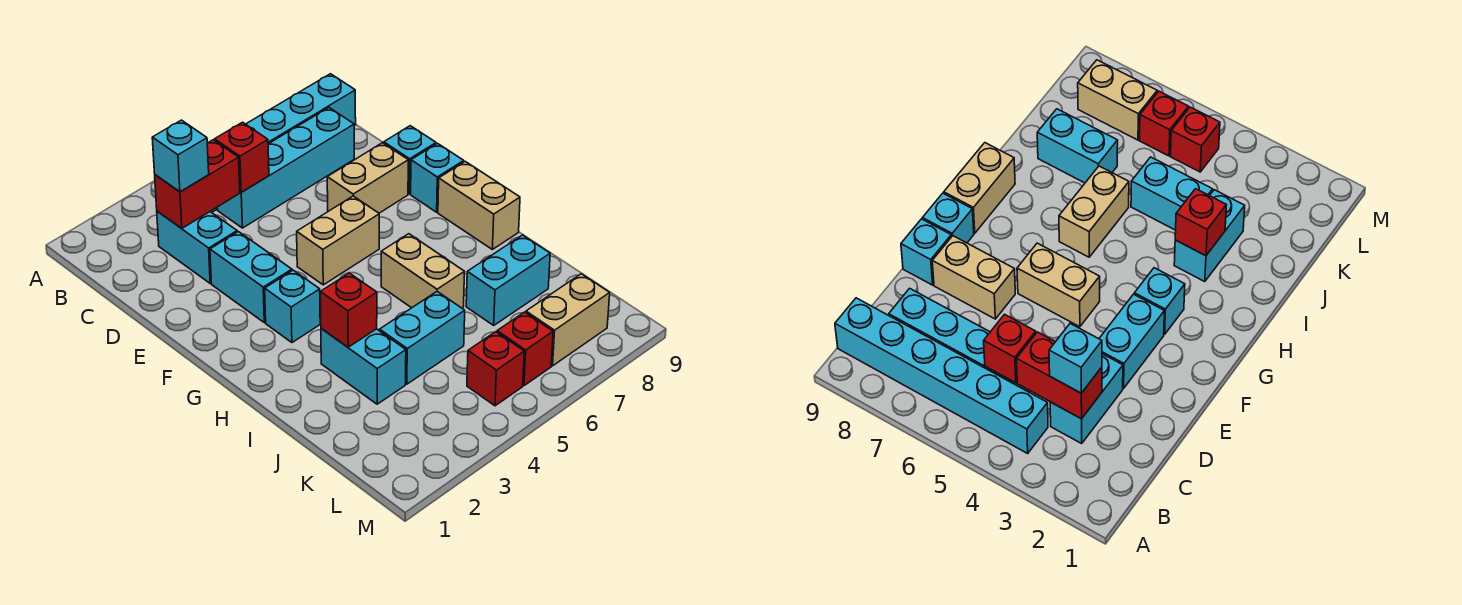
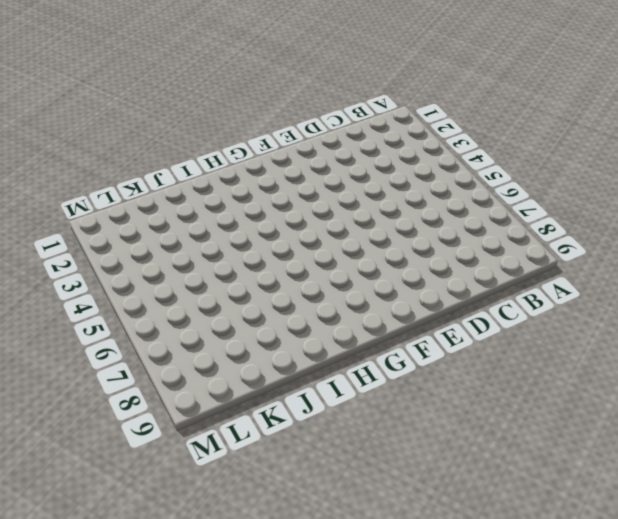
none -> cyan 1x6 brick [210,74,356,212]
none -> cyan 1x2 brick [157,211,237,283]
none -> cyan 1x4 brick [217,108,354,228]

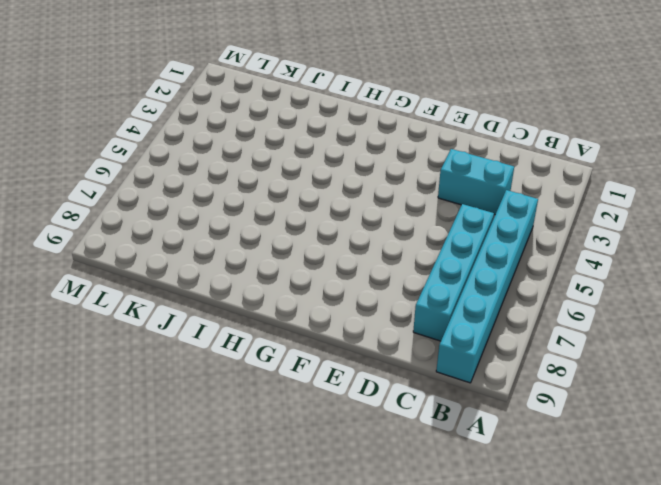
none -> cyan 1x2 brick [210,232,292,323]
none -> tan 1x2 brick [327,143,408,213]
none -> cyan 1x1 brick [384,126,436,194]

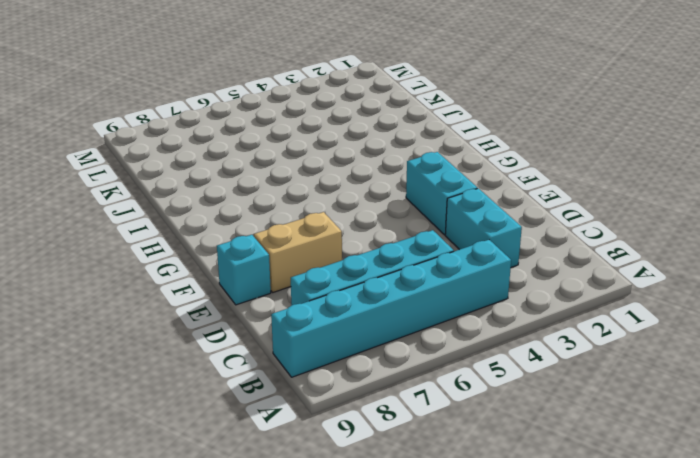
none -> tan 1x2 brick [297,196,379,285]
none -> cyan 1x1 brick [411,143,464,212]
none -> cyan 1x1 brick [265,270,320,343]

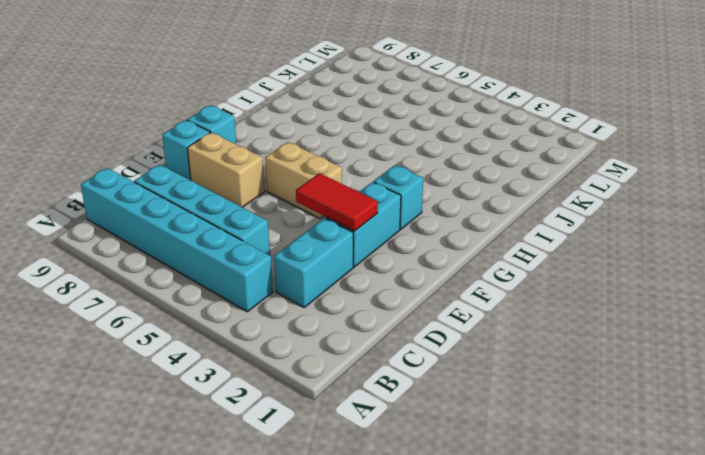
red 1x2 tile [296,173,378,231] -> none
none -> tan 1x2 brick [438,162,520,249]
none -> tan 1x2 brick [381,234,465,308]
none -> cyan 1x2 brick [321,329,406,404]

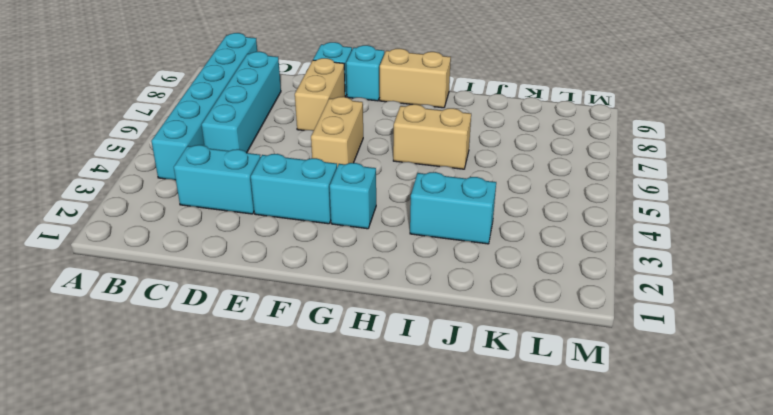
none -> cyan 1x2 brick [380,292,465,384]
none -> cyan 1x2 brick [466,235,550,325]
none -> red 1x1 brick [467,332,524,406]

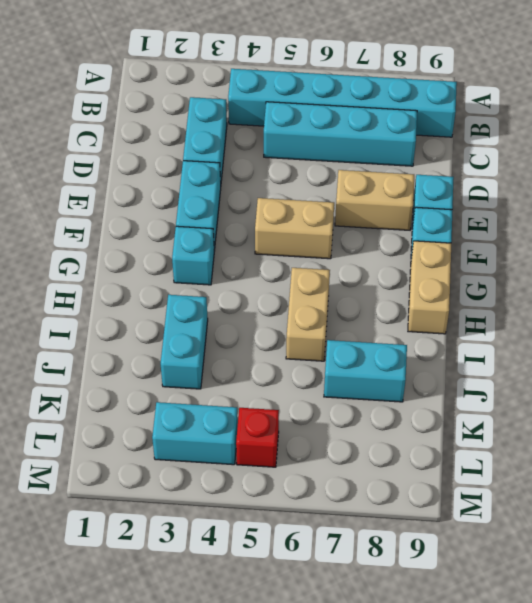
cyan 1x2 brick [152,402,238,465] -> cyan 1x2 brick moved to [380,292,465,384]
none -> red 1x1 brick [497,312,553,386]
none -> tan 1x2 brick [526,274,610,366]
none -> red 1x2 brick [155,140,240,228]

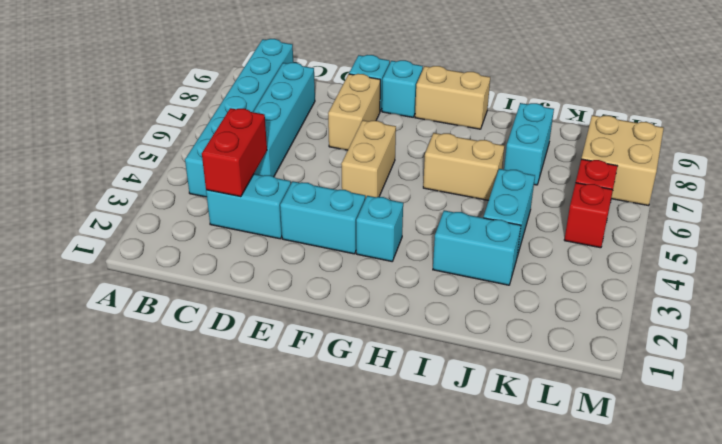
tan 2x2 brick [581,115,664,206] -> tan 1x2 brick [526,274,610,366]
none -> red 1x1 brick [215,122,269,192]
none -> red 1x1 brick [320,273,377,347]
none -> cyan 1x1 brick [152,120,209,192]

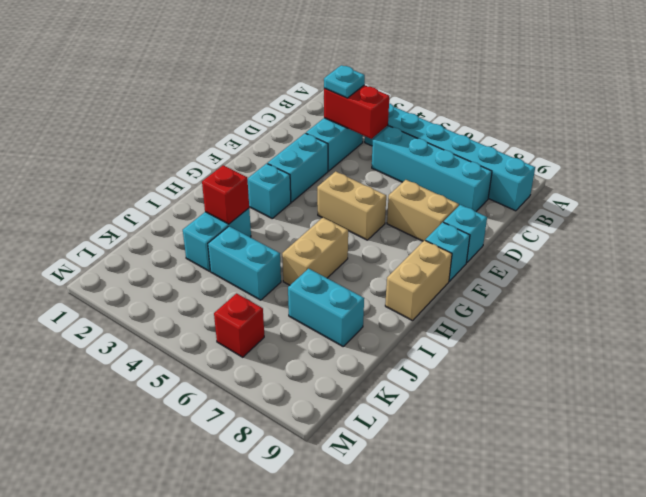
cyan 1x1 plate [324,65,365,98] -> cyan 1x1 brick [152,120,209,192]
none -> red 1x1 brick [467,332,524,406]
none -> tan 1x2 brick [526,274,610,366]
none -> red 1x1 brick [215,122,269,192]

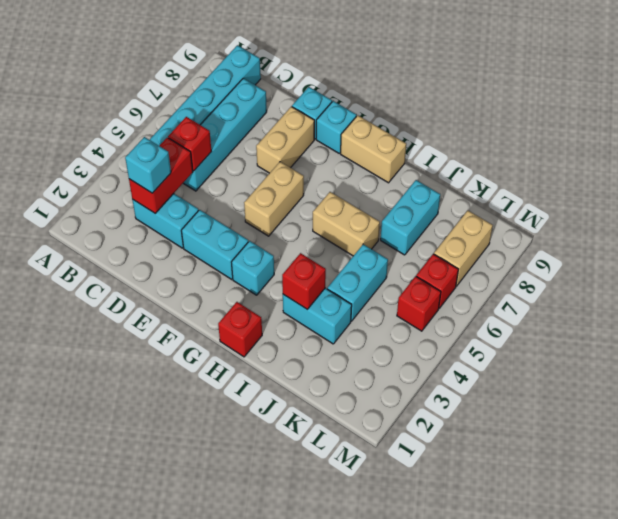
red 1x1 brick [218,302,262,357] -> none

